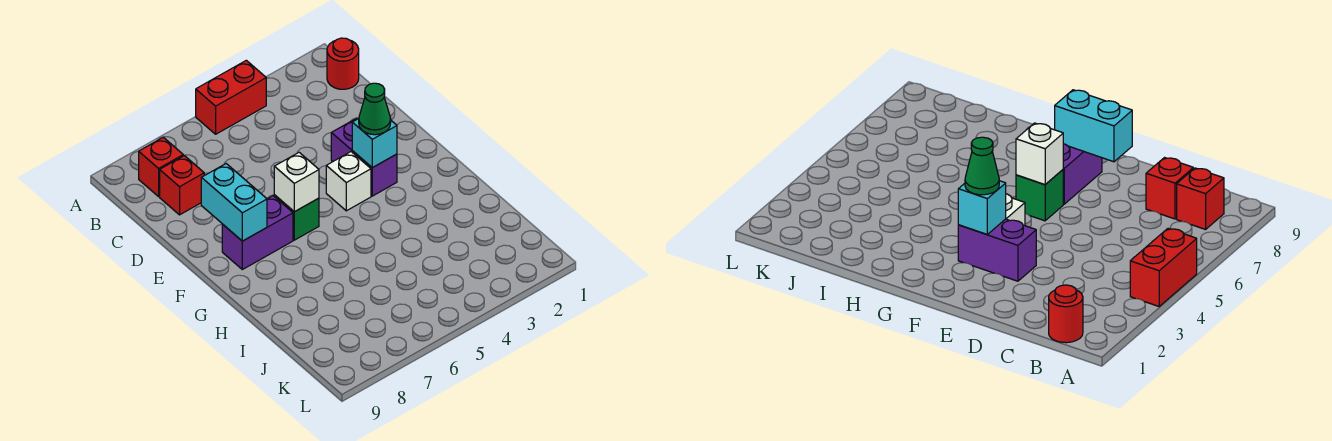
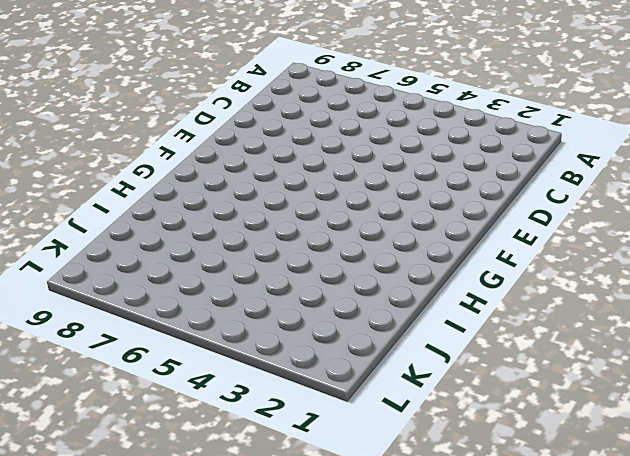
none -> red 1x2 brick [196,60,266,134]
none -> red 1x1 round brick [327,38,359,89]
none -> red 1x1 brick [139,137,183,197]

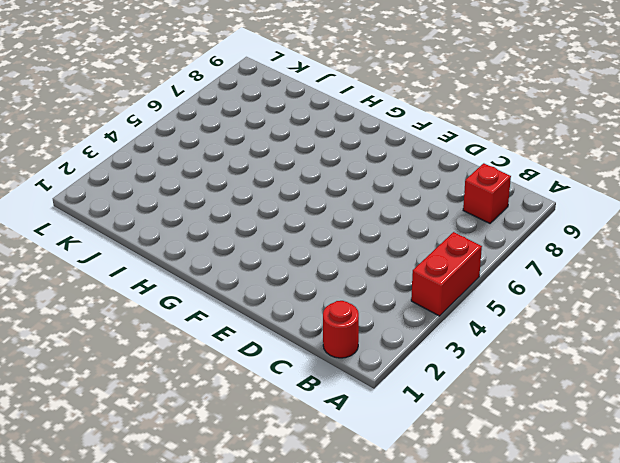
none -> red 1x1 brick [160,156,204,215]
none -> purple 1x2 brick [331,119,397,196]
none -> white 1x1 brick [326,152,371,211]

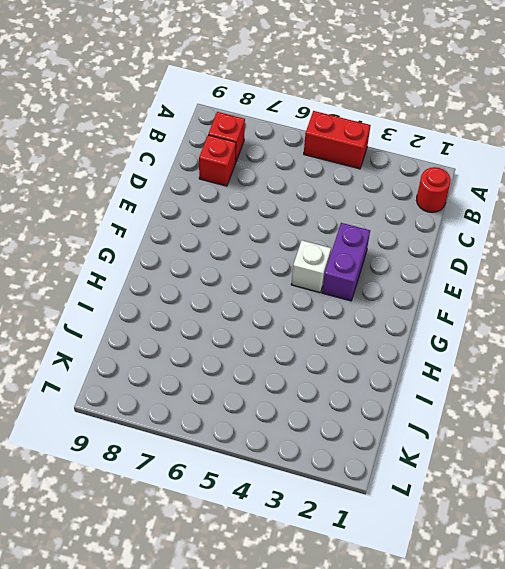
none -> green 1x1 brick [274,195,319,240]
none -> purple 1x2 brick [222,196,293,269]
none -> cyan 1x2 brick [201,164,267,241]

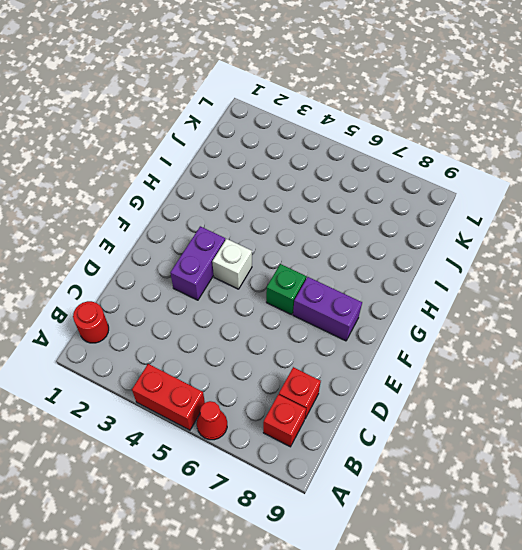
red 1x1 cone [197,401,227,440] -> none
none -> cyan 1x2 brick [201,164,267,241]
none -> cyan 1x1 brick [352,119,397,168]
none -> white 1x1 brick [274,153,319,212]

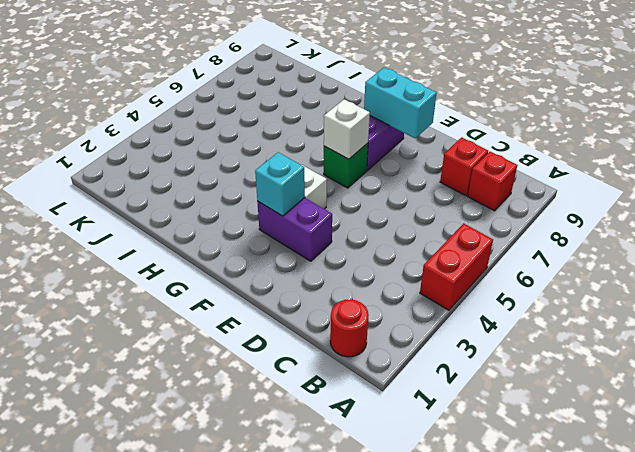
none -> green 1x1 cone [359,83,391,135]

